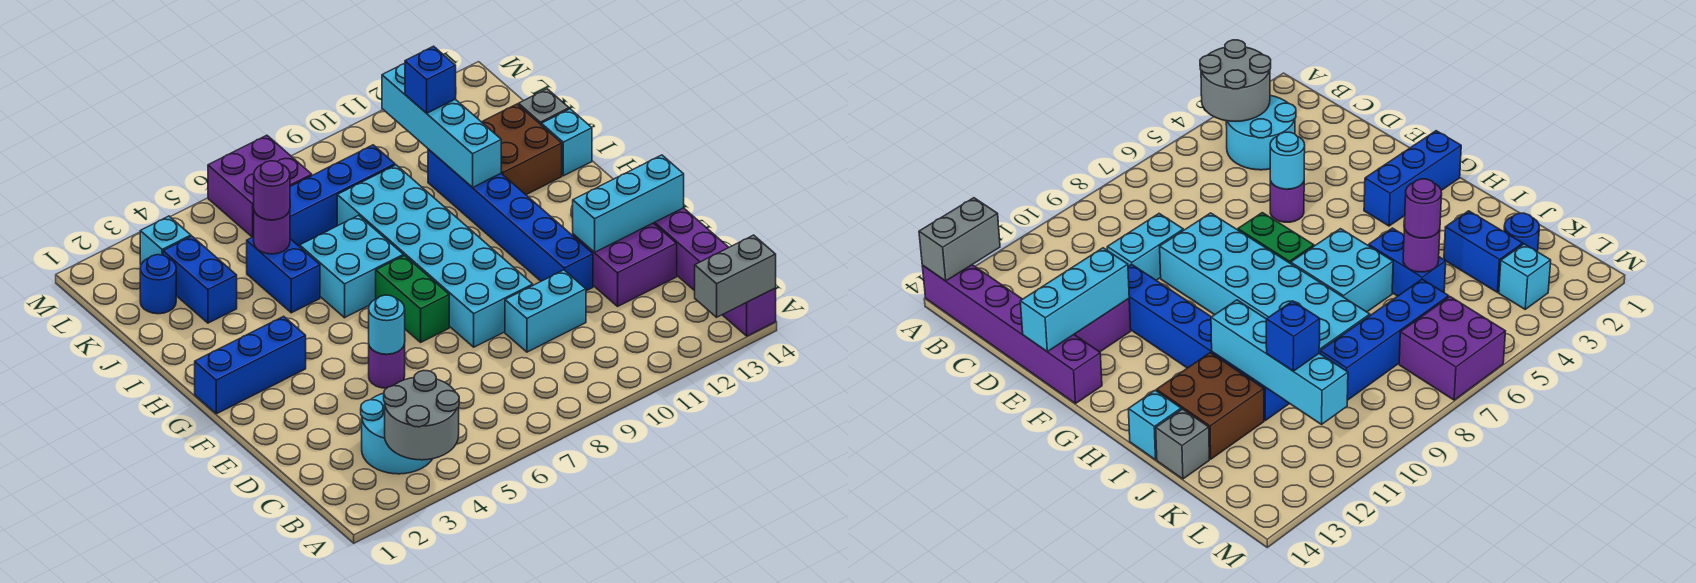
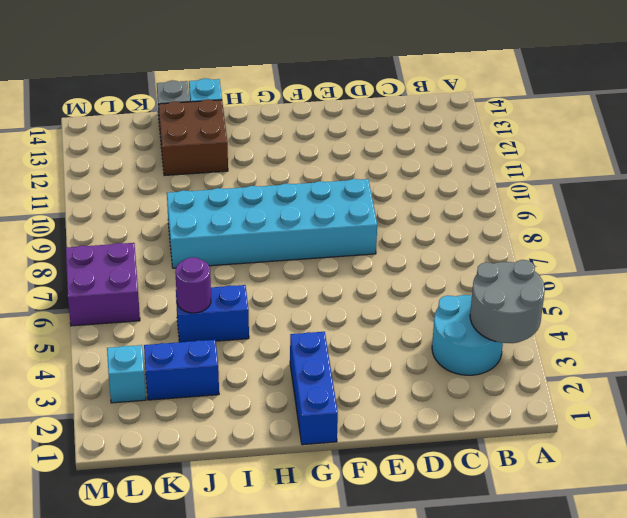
none -> purple 1x6 brick [654,208,776,336]
none -> cyan 1x2 brick [505,270,586,352]
none -> purple 2x2 brick [573,223,677,306]

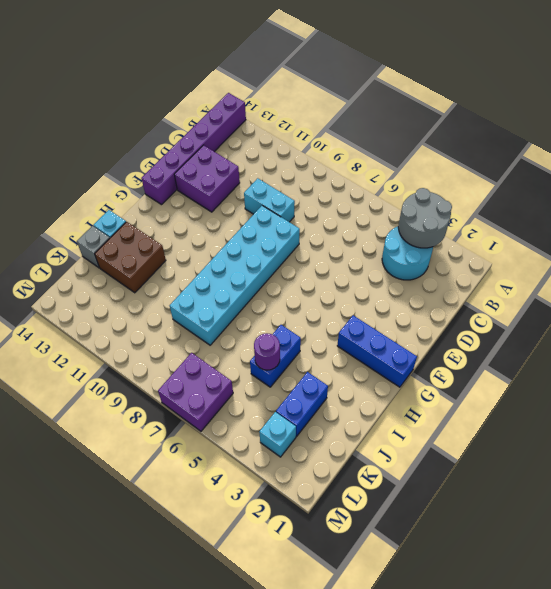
none -> purple 1x1 round brick [369,343,405,388]
none -> blue 1x6 brick [428,149,593,291]
none -> green 1x2 brick [376,256,449,342]

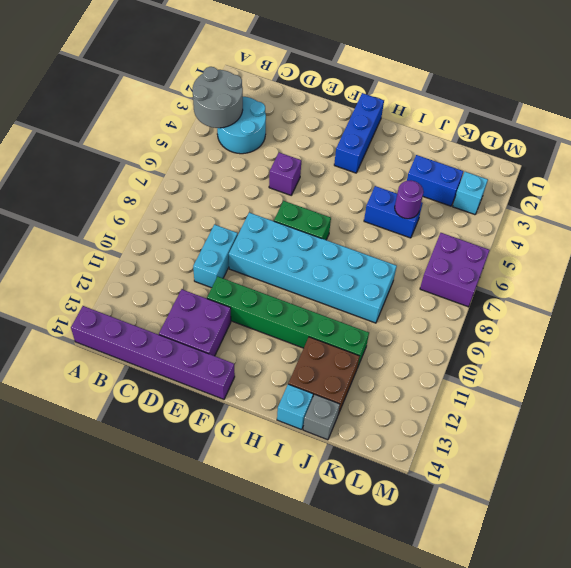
purple 1x1 brick [269,152,301,195] -> purple 1x1 round brick [369,343,405,388]
green 1x6 brick [207,277,369,368] -> blue 1x6 brick [428,149,593,291]
none -> cyan 2x2 brick [300,215,403,318]
none -> blue 1x1 round brick [140,255,176,314]
none -> blue 1x4 brick [290,145,395,246]

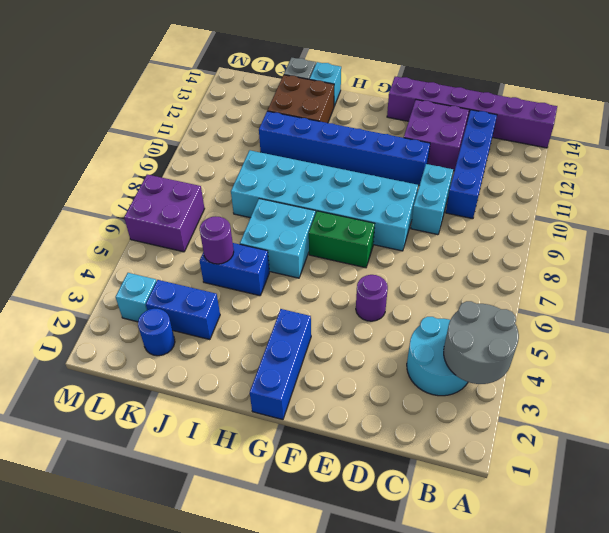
blue 1x4 brick [446,110,497,219] -> blue 1x4 brick moved to [290,145,395,246]
none -> grey 1x2 brick [695,235,776,317]
none -> cyan 1x1 round brick [369,295,405,354]
none -> cyan 1x3 brick [573,155,684,252]

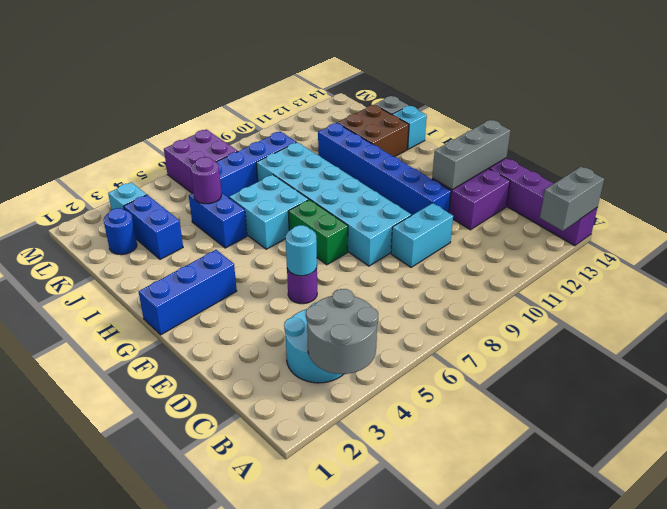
grey 1x3 brick [432,120,510,190] -> cyan 1x3 brick [573,155,684,252]
none -> cyan 1x4 brick [382,63,501,188]
none -> purple 1x1 round brick [254,161,290,220]
none -> blue 1x1 brick [405,46,456,113]

